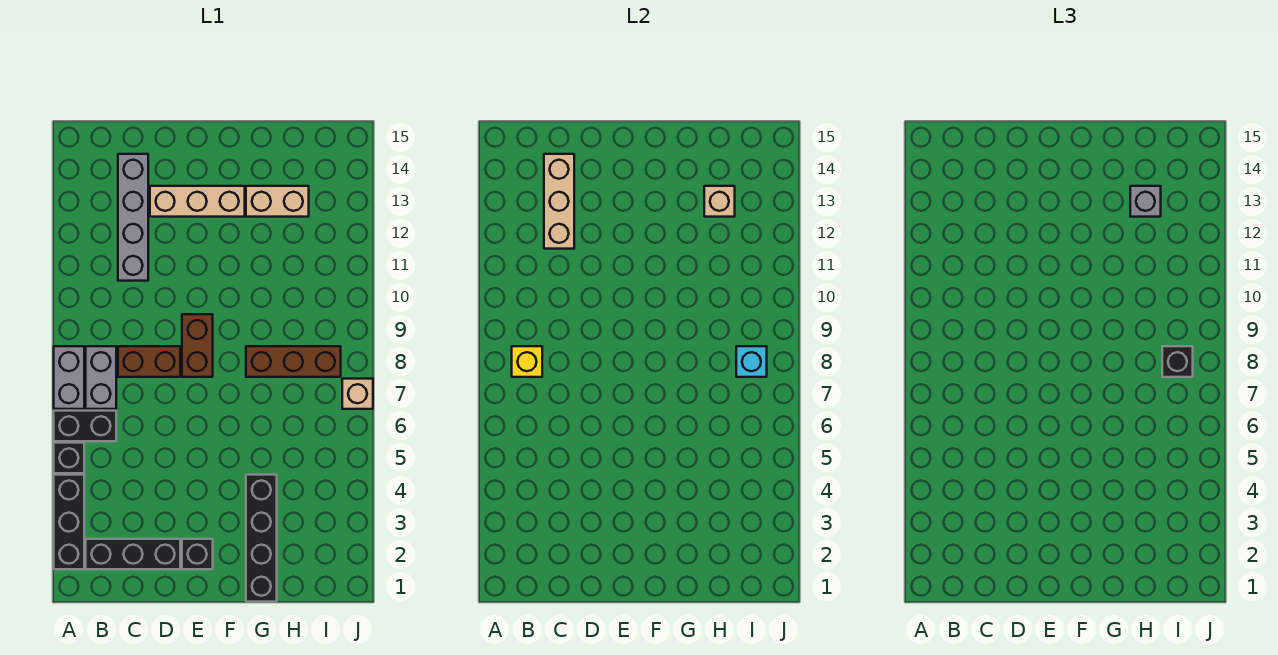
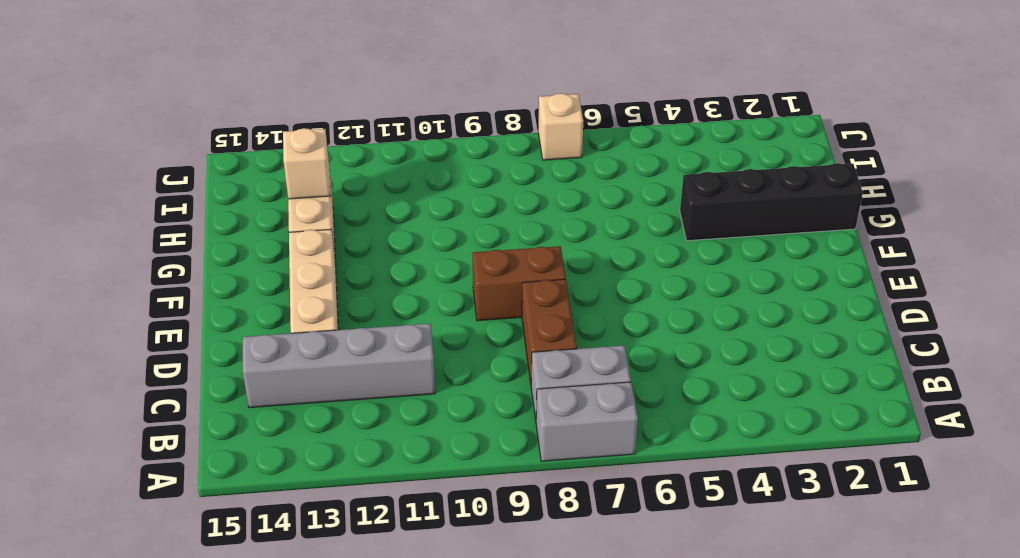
none -> black 1x3 brick [54,475,84,569]
none -> black 1x1 brick [54,443,84,473]
none -> black 1x2 brick [54,411,116,441]

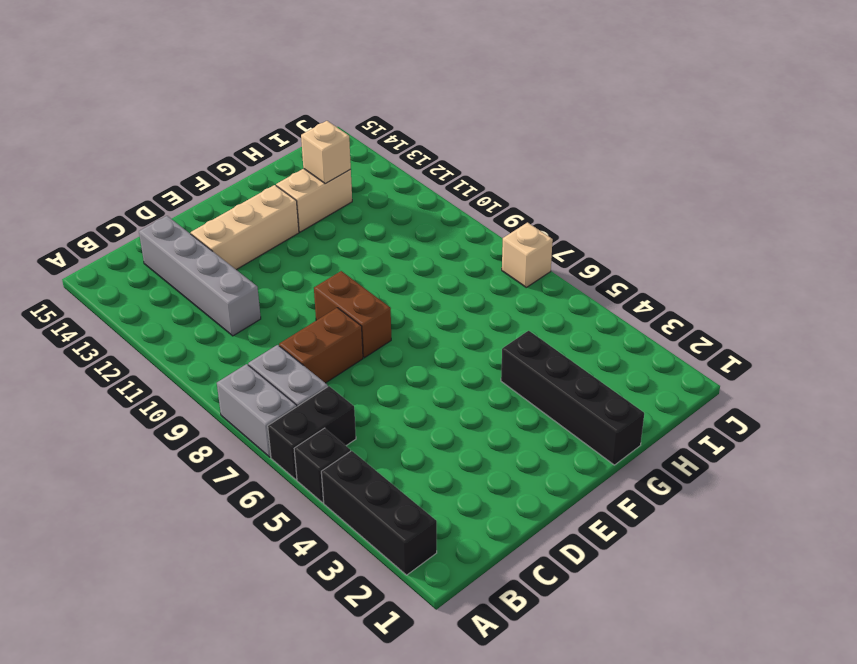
none -> black 1x3 brick [86,539,180,569]
none -> black 1x1 brick [182,539,213,569]
none -> brown 1x3 brick [246,346,341,377]

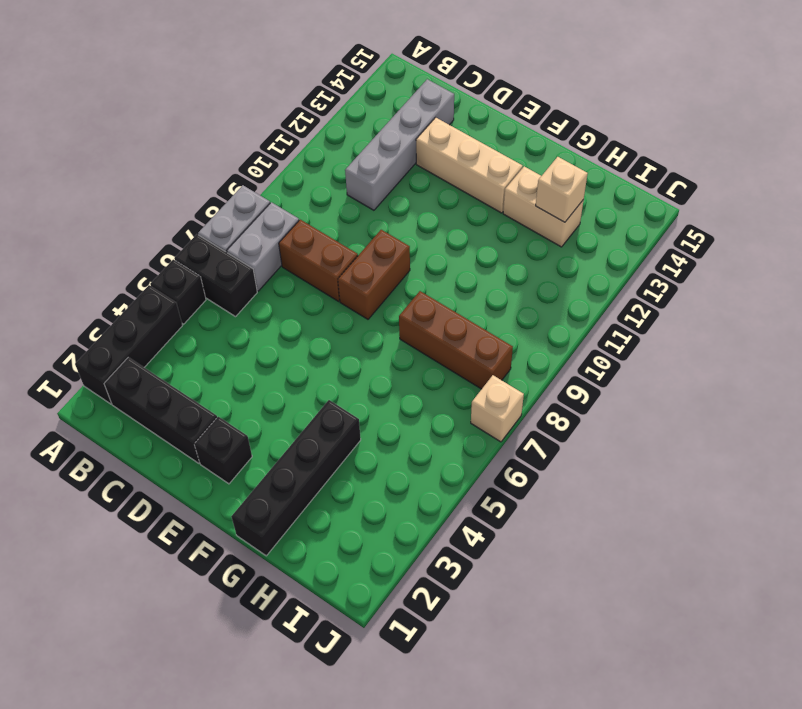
none -> yellow 1x1 brick [512,346,542,377]
none -> tan 1x3 brick [544,154,574,249]
none -> cyan 1x1 brick [736,346,767,377]

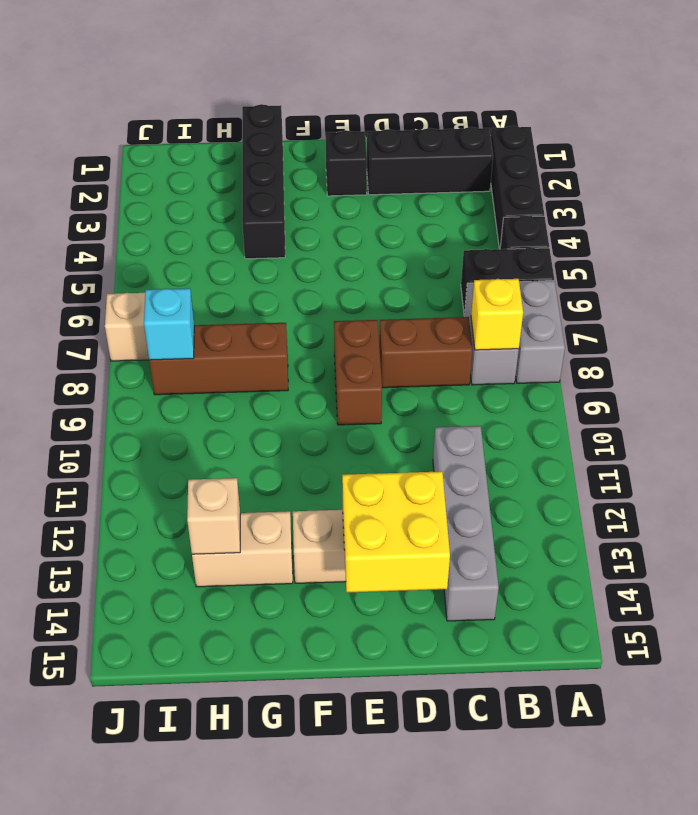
yellow 2x2 brick [342,471,450,593] -> none
none -> tan 1x3 brick [544,154,574,249]
none -> grey 1x1 brick [1130,186,1161,217]
none -> black 1x1 brick [1162,346,1193,377]

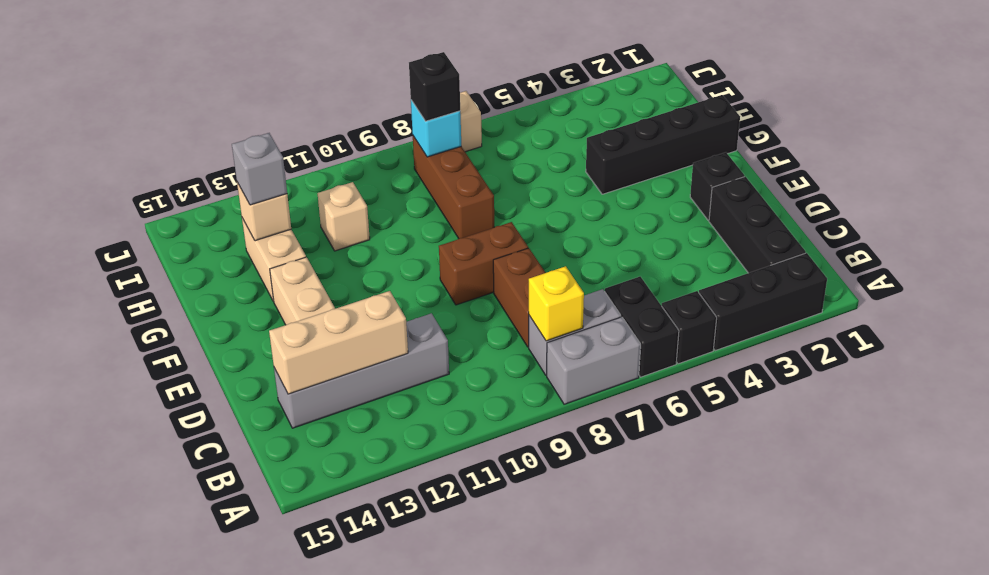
tan 1x1 brick [318,182,370,251] -> none

